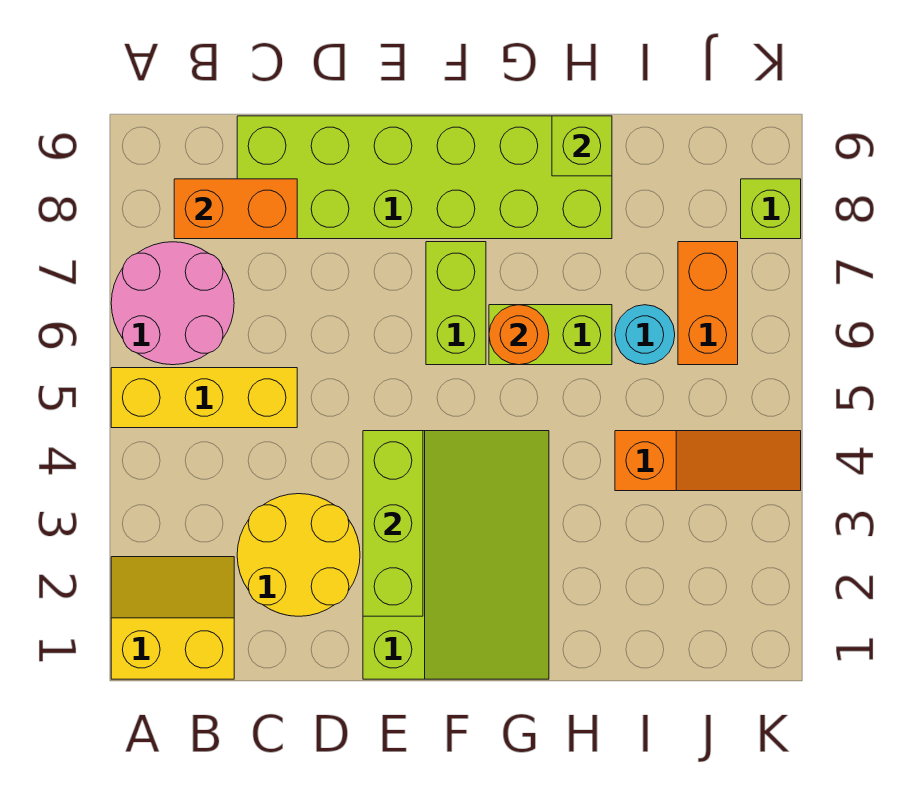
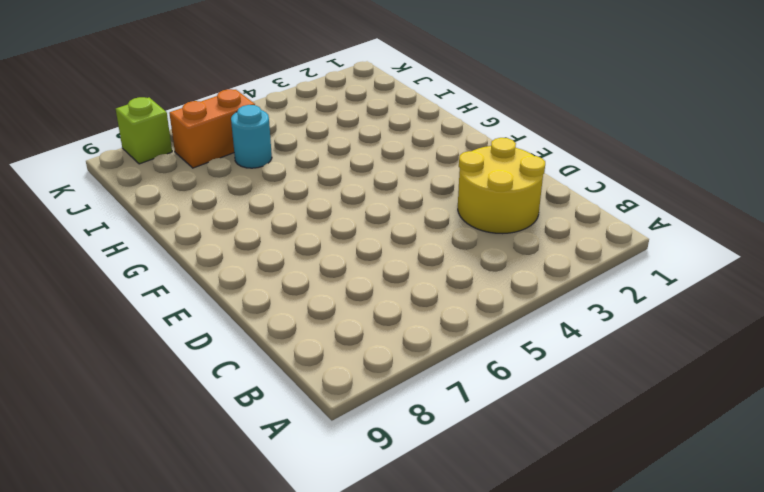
none -> yellow 2x2 slope [111,557,234,679]
none -> yellow 1x3 brick [111,368,297,428]
none -> pink 2x2 round brick [111,242,234,365]

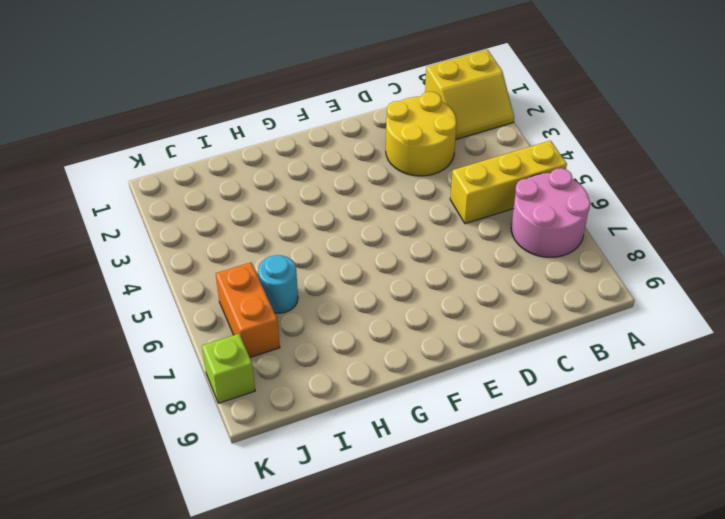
none -> lime 2x6 brick [237,116,612,239]
none -> lime 3x4 slope [363,431,549,679]
none -> lime 1x2 brick [426,242,486,365]

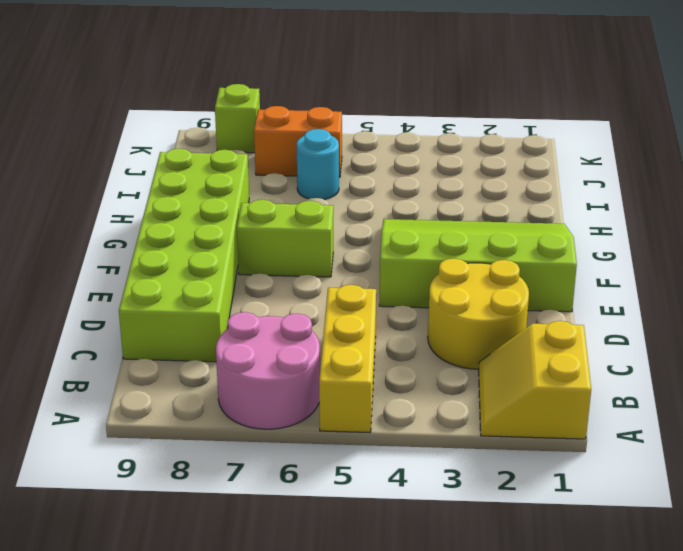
none -> lime 1x2 brick [489,305,612,365]
none -> orange 1x3 slope [615,431,801,491]
none -> orange 1x2 brick [174,179,297,239]

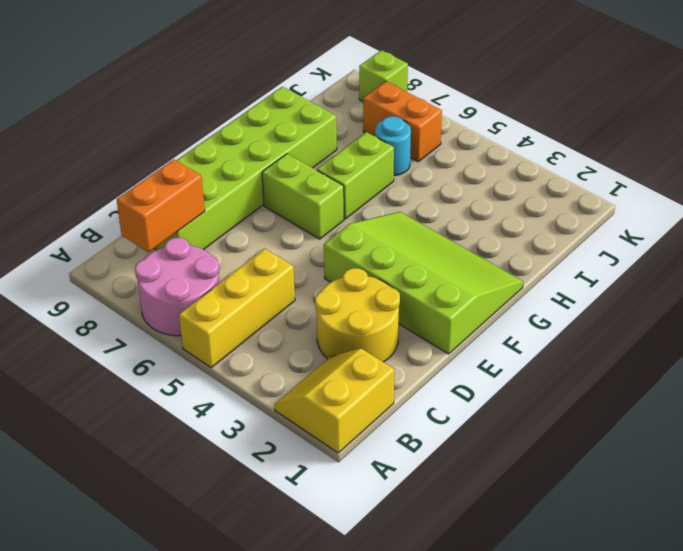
none -> orange 1x3 slope [615,431,801,491]
none -> lime 1x3 brick [363,431,423,616]
none -> orange 1x1 round brick [489,305,549,365]

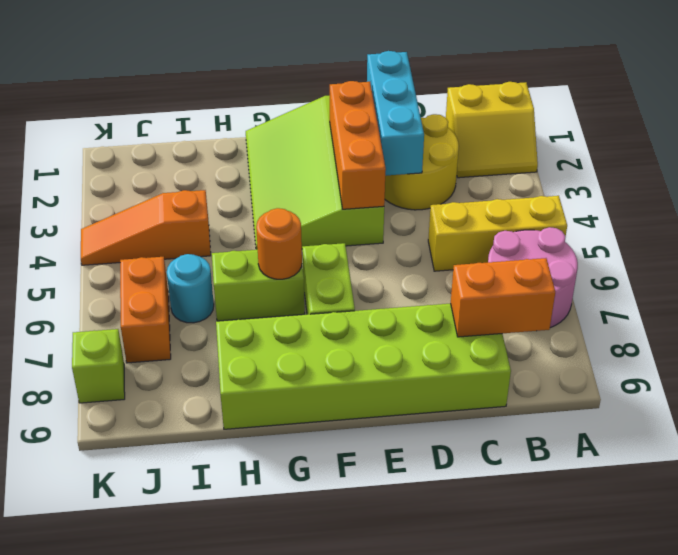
cyan 1x3 brick [367,51,424,176] -> none
orange 1x3 brick [330,81,386,209] -> lime 1x3 brick [363,431,423,616]
none -> lime 1x1 brick [552,116,612,176]

